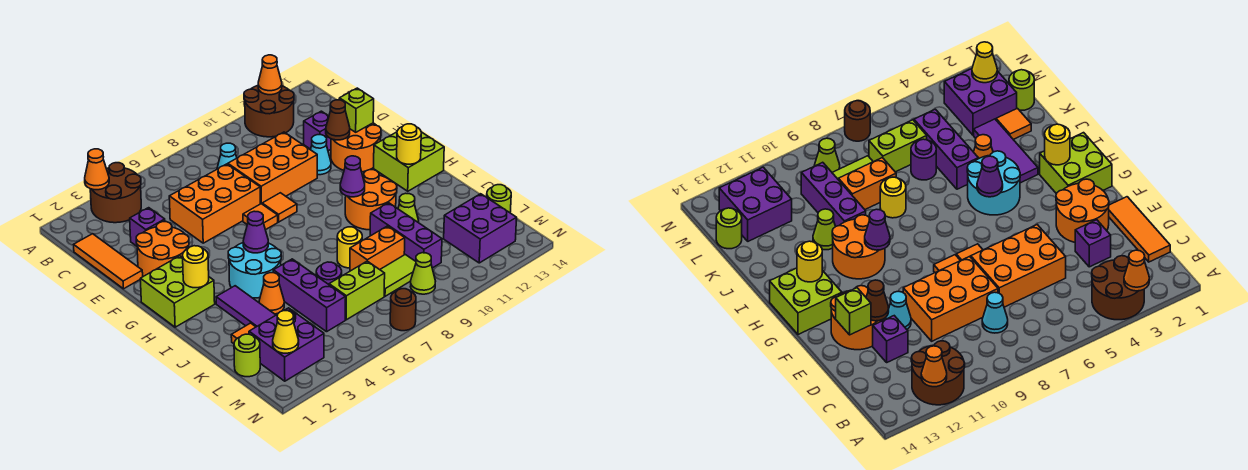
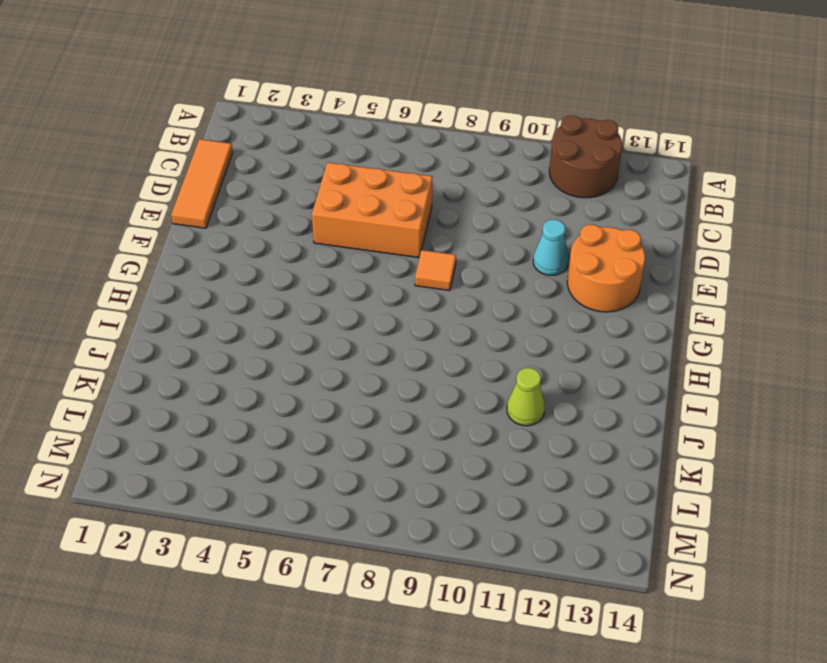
none -> brown 2x2 round brick [90,163,141,223]
none -> cyan 1x1 cone [217,143,237,169]
none -> purple 1x1 brick [130,208,165,246]
none -> orange 2x3 brick [228,132,317,204]

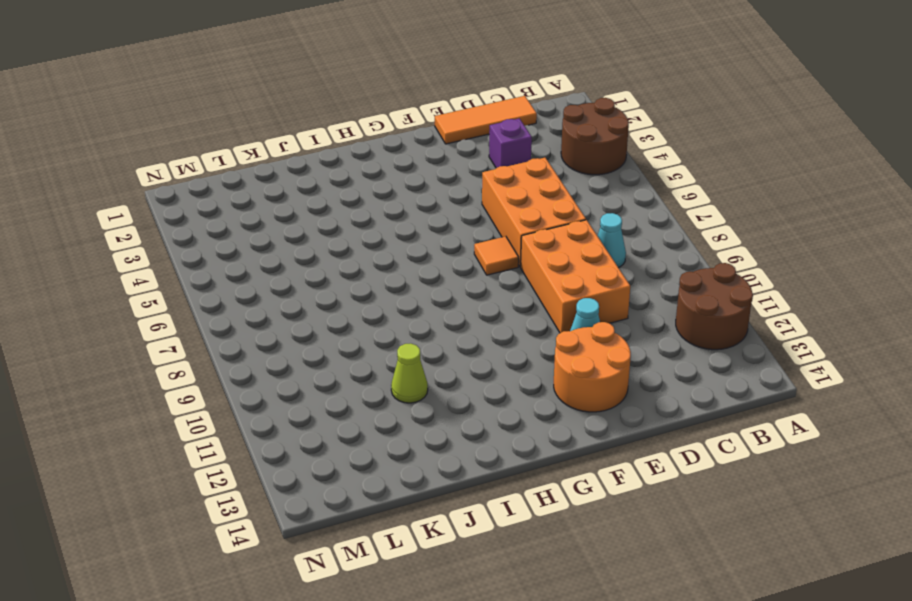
none -> purple 1x1 brick [304,111,331,151]
none -> orange 2x2 round brick [136,222,189,276]
none -> orange 1x1 tile [262,193,297,222]
none -> lime 2x2 brick [140,256,215,327]

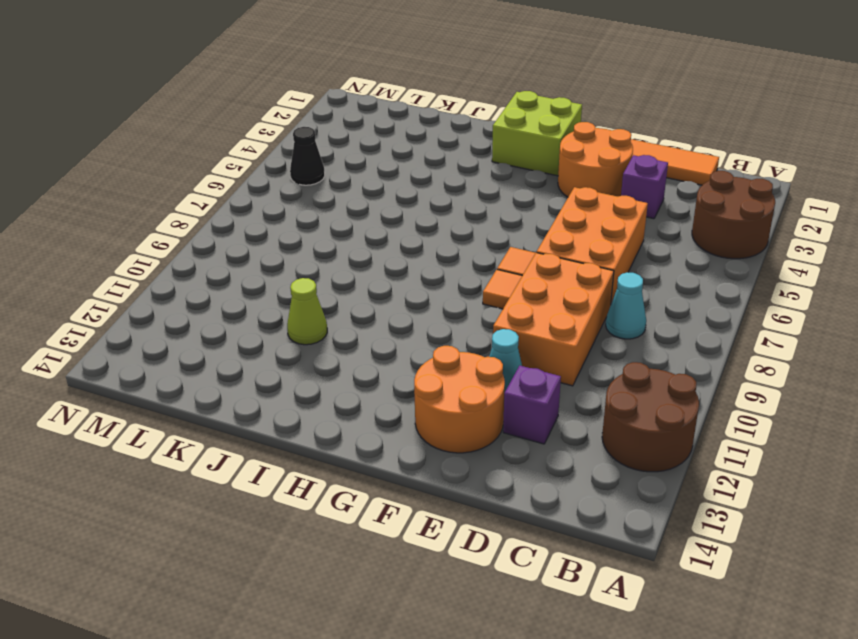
black 1x1 cone [290,127,325,185] -> none
none -> lime 2x2 brick [374,132,444,191]
none -> cyan 2x2 round brick [228,243,281,298]
none -> orange 2x2 round brick [345,170,397,230]
none -> purple 1x3 tile [216,286,276,327]

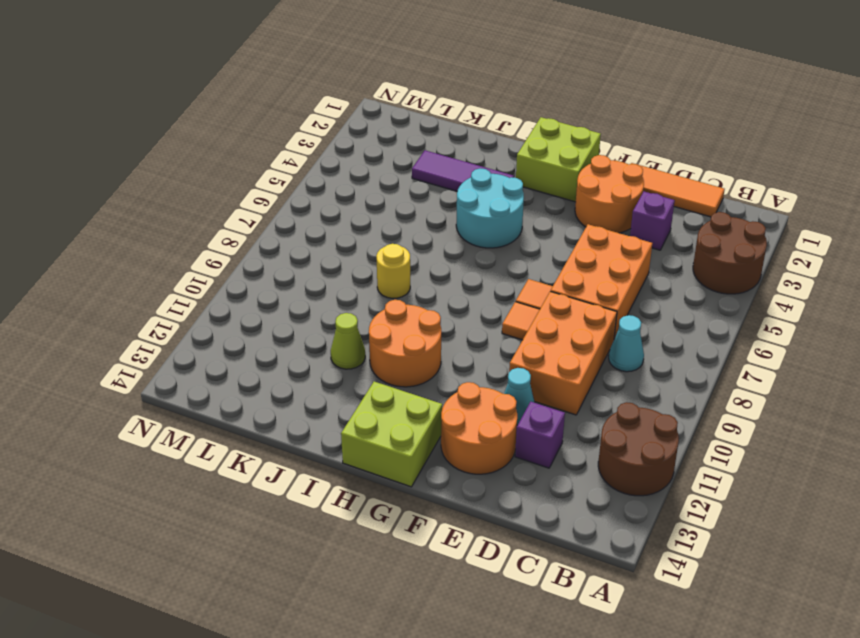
none -> orange 1x1 cone [259,273,284,314]
none -> purple 1x3 brick [273,259,346,332]
none -> purple 1x3 brick [370,203,442,268]
none -> orange 1x1 tile [231,323,255,344]

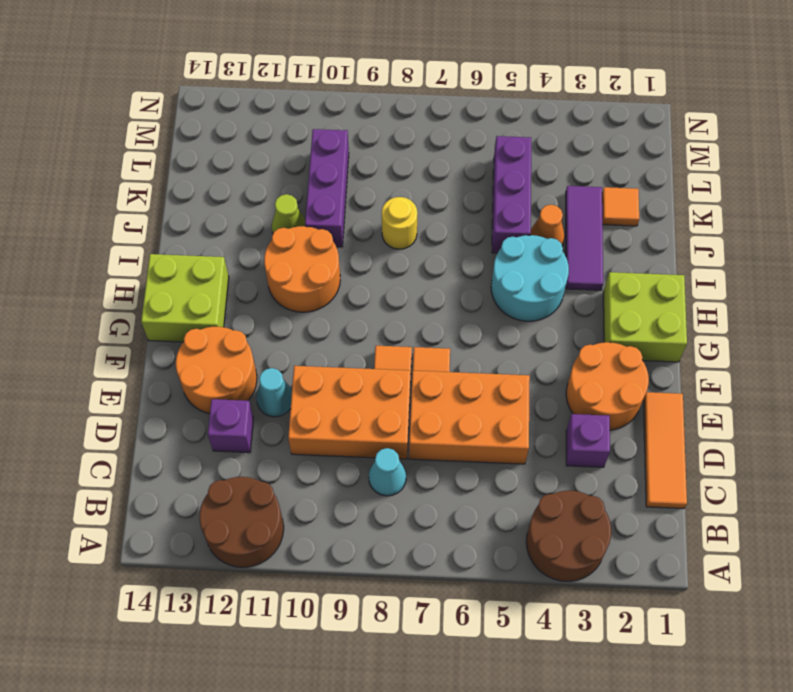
none -> purple 1x1 round brick [316,262,342,284]
none -> orange 1x2 brick [350,226,405,271]
none -> lime 1x1 round brick [234,334,260,377]
none -> purple 2x2 brick [249,308,324,381]

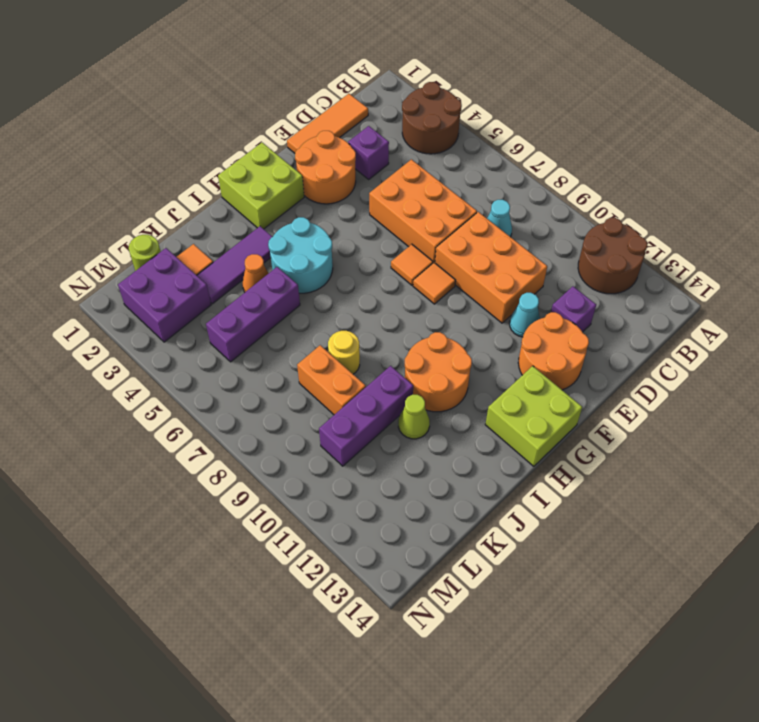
none -> purple 1x1 round brick [316,262,342,284]
none -> lime 1x2 brick [329,261,385,320]
none -> lime 1x2 tile [380,255,416,296]
none -> purple 2x2 brick [444,194,517,263]

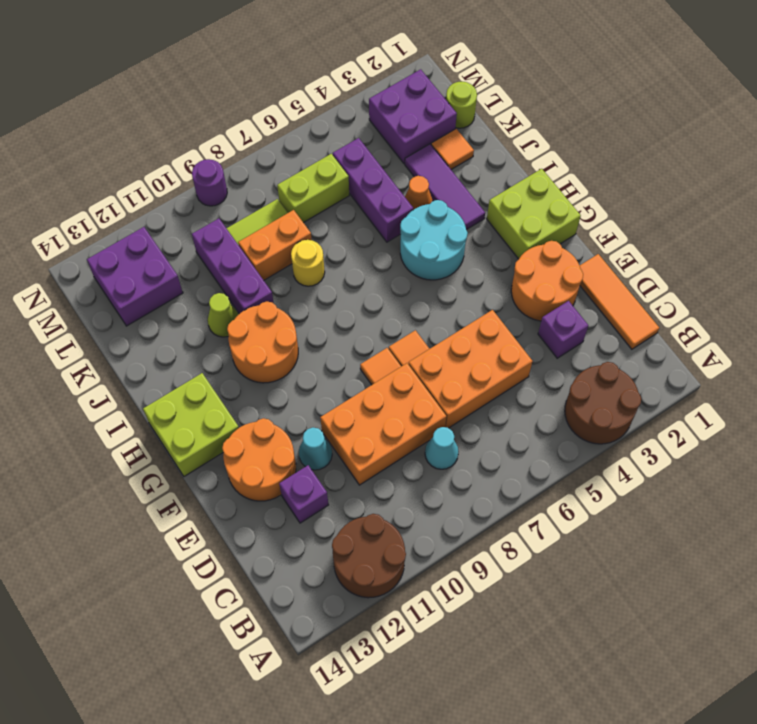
purple 1x1 round brick [192,159,227,206] -> purple 1x1 round brick moved to [316,262,342,284]
none -> lime 1x1 round brick [487,185,511,213]
none -> lime 1x1 cone [410,253,436,294]
none -> brown 1x1 round brick [390,289,416,331]
none -> orange 1x1 cone [85,149,109,190]

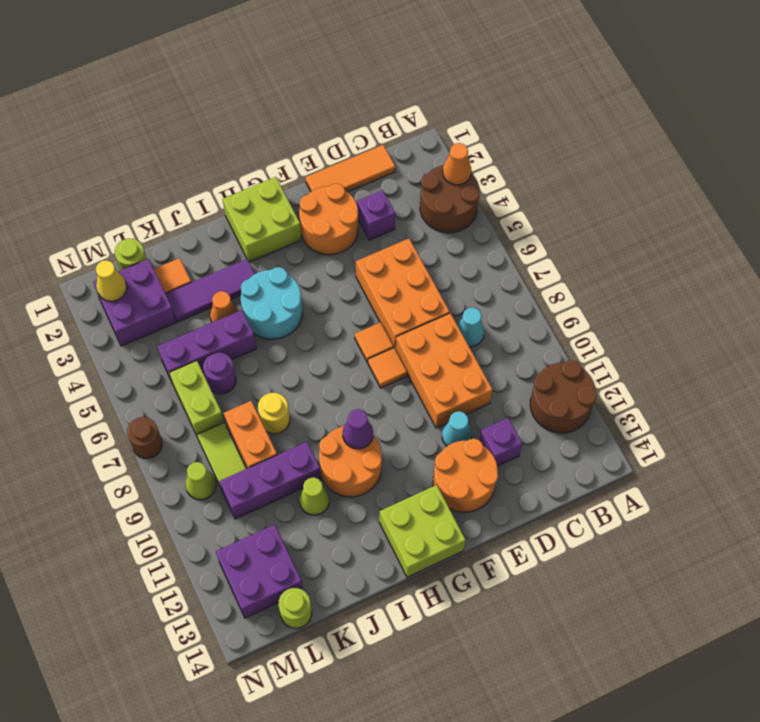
none -> orange 1x1 cone [258,55,282,95]
none -> brown 1x1 cone [326,100,350,140]
none -> lime 1x1 brick [339,88,374,132]
none -> yellow 1x1 round brick [183,246,209,288]

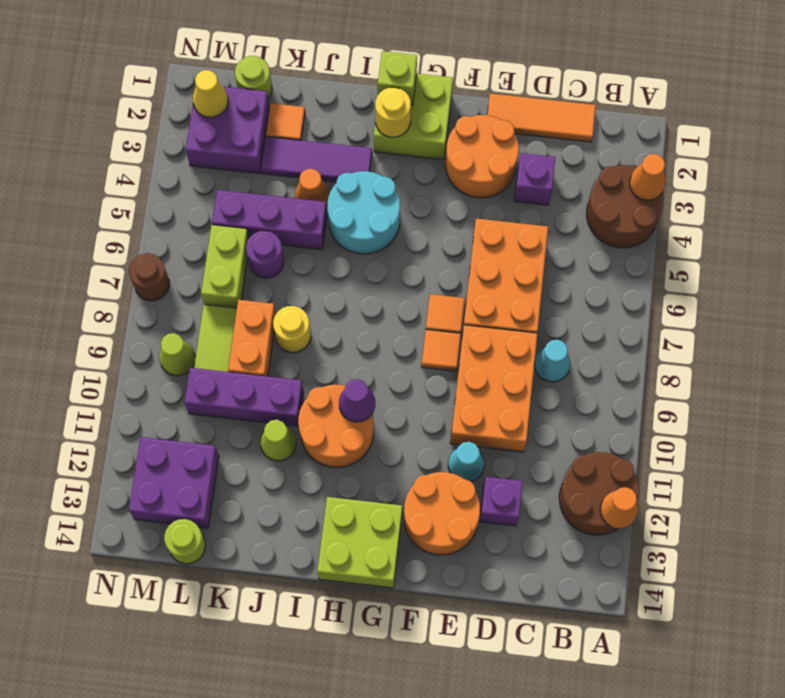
lime 1x1 brick [378,51,417,105] -> lime 1x1 brick moved to [339,88,374,132]
none -> brown 1x1 cone [326,100,350,140]
none -> purple 1x1 cone [243,211,268,253]
none -> yellow 1x1 round brick [397,124,421,164]

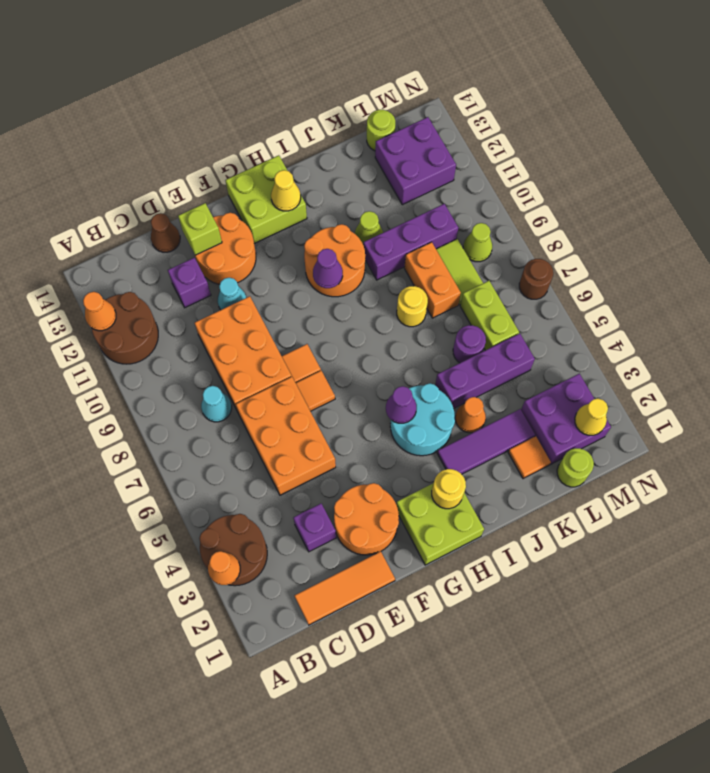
brown 1x1 cone [151,213,180,252] -> brown 1x1 cone moved to [326,100,350,140]
yellow 1x1 cone [271,170,301,211] -> yellow 1x1 round brick [397,124,421,164]

